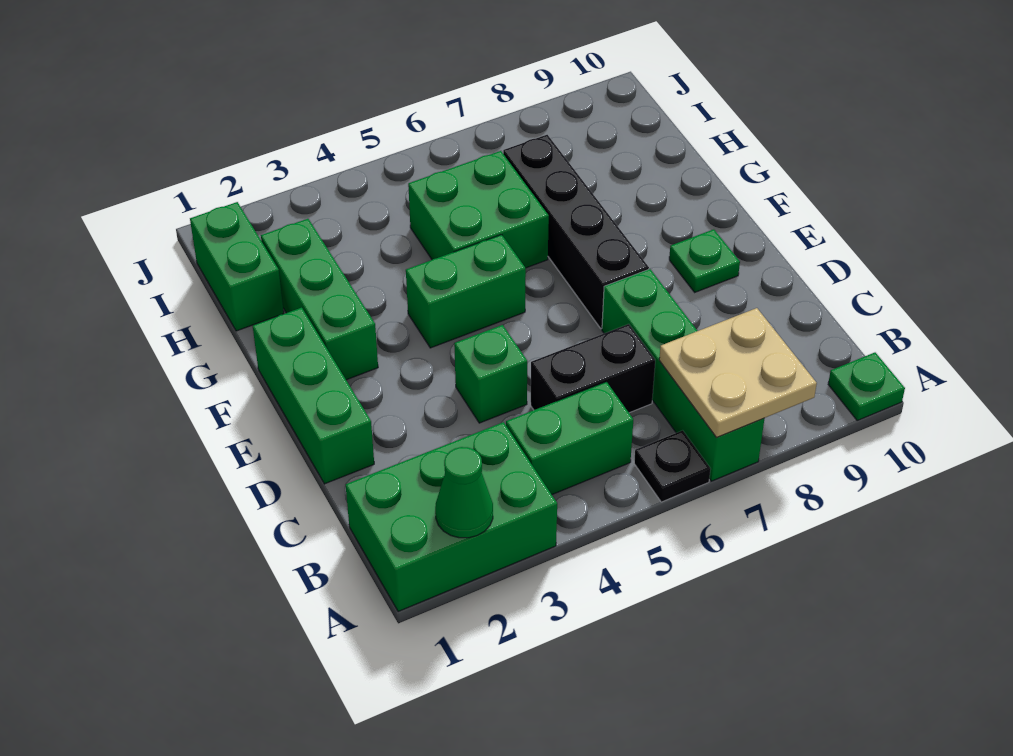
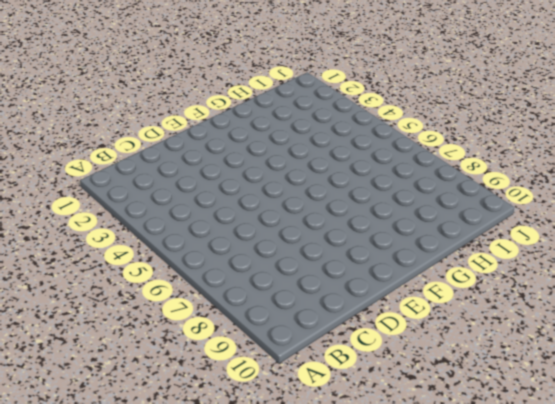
none -> green 2x3 brick [346,422,557,612]
none -> black 1x1 plate [634,430,711,502]
none -> green 1x4 brick [602,269,764,481]

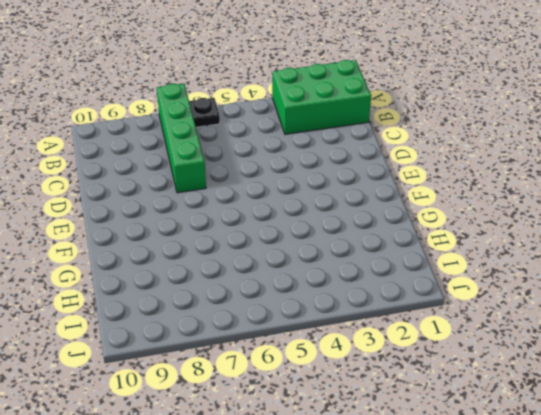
none -> green 1x1 plate [828,353,905,420]
none -> green 1x2 brick [506,382,633,494]
none -> black 1x2 brick [531,324,655,413]

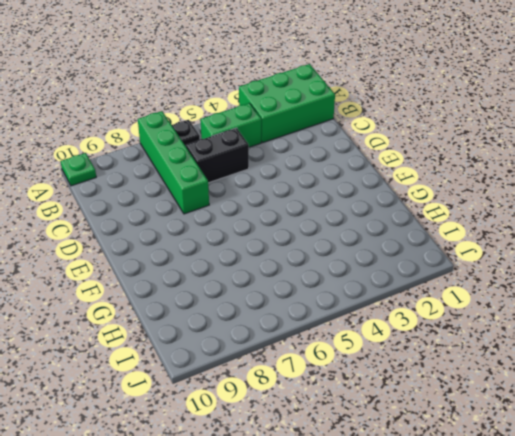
none -> green 1x3 brick [253,308,374,484]
none -> green 1x1 brick [454,325,527,423]
none -> black 1x4 brick [503,135,649,329]

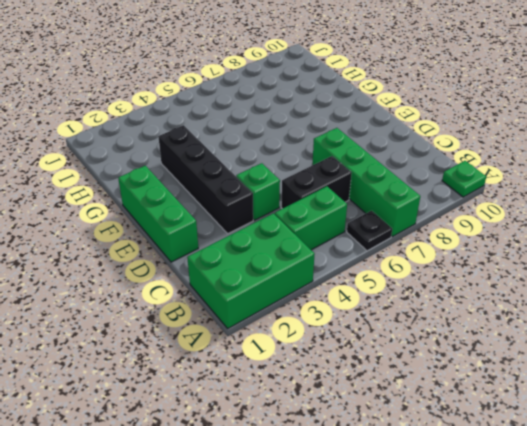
black 1x4 brick [158,125,253,233] -> black 1x4 brick moved to [503,135,649,329]
none -> green 1x1 plate [669,229,740,292]
none -> green 1x3 brick [261,219,378,380]
none -> green 1x2 brick [406,235,526,348]

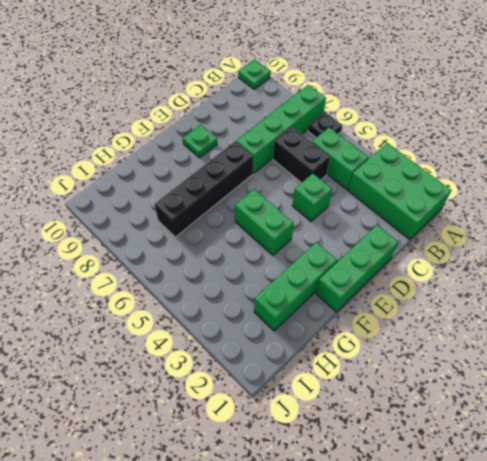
none -> green 2x2 brick [408,151,549,268]
none -> green 1x2 brick [190,202,284,331]
none -> green 1x1 cone [435,447,493,538]

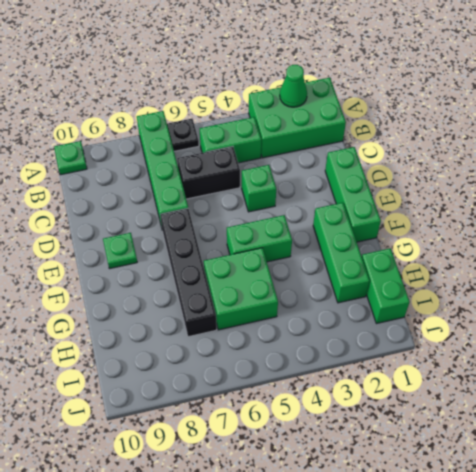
none -> tan 2x2 plate [659,308,817,438]

